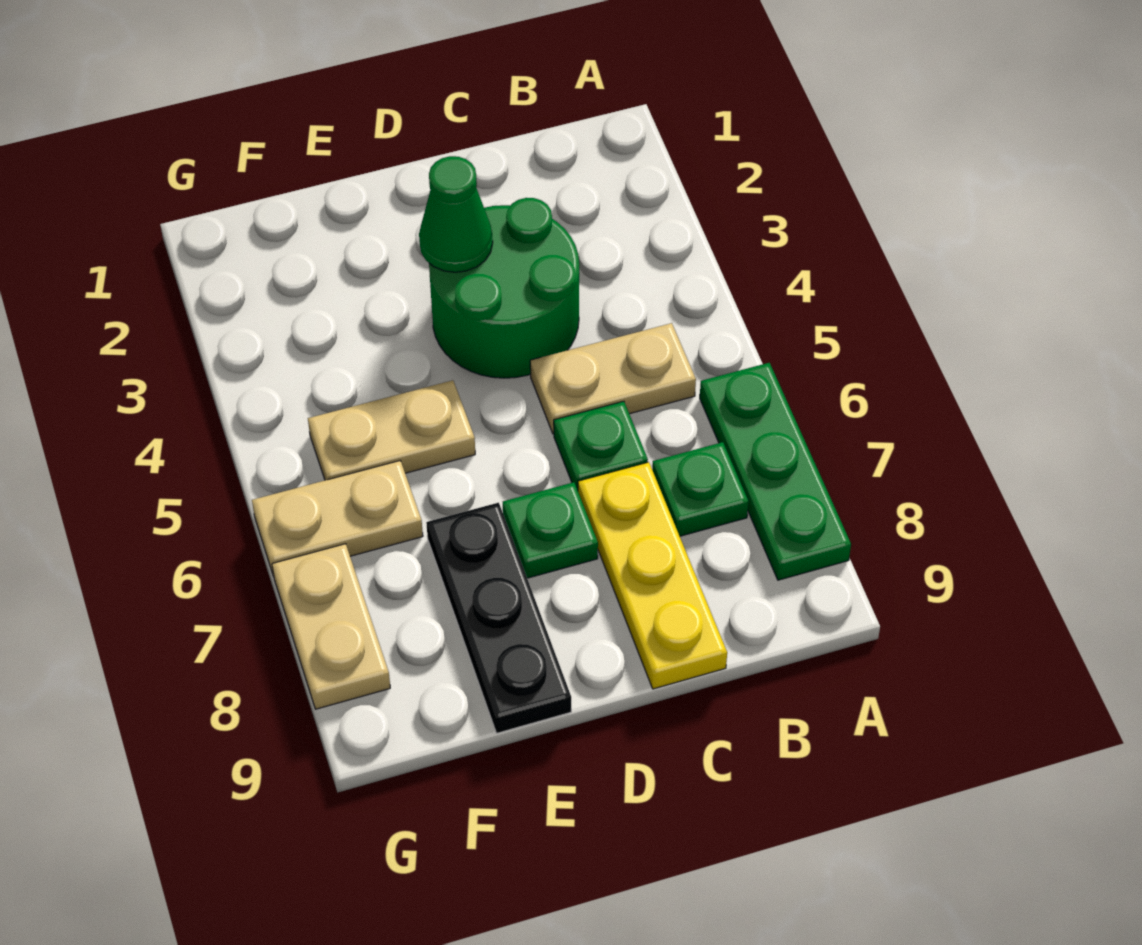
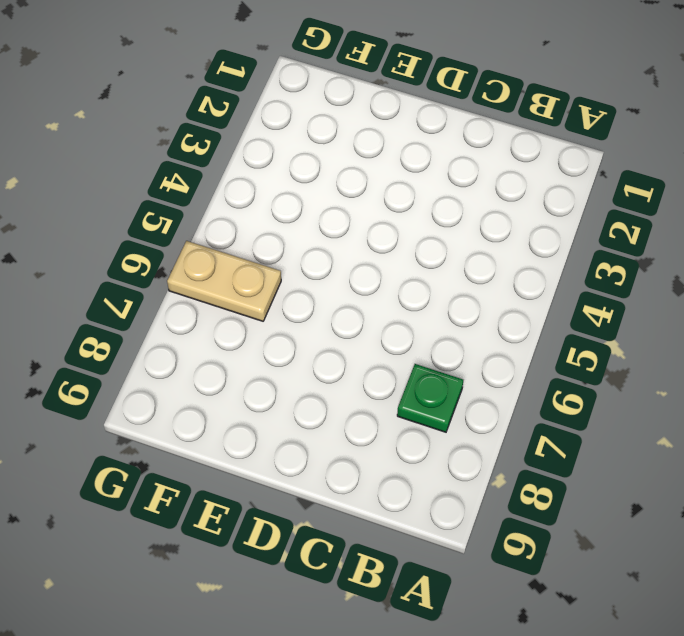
none -> green 1x3 plate [700,363,851,580]
none -> tan 1x2 plate [530,323,696,434]
none -> green 2x2 round brick [429,198,579,378]

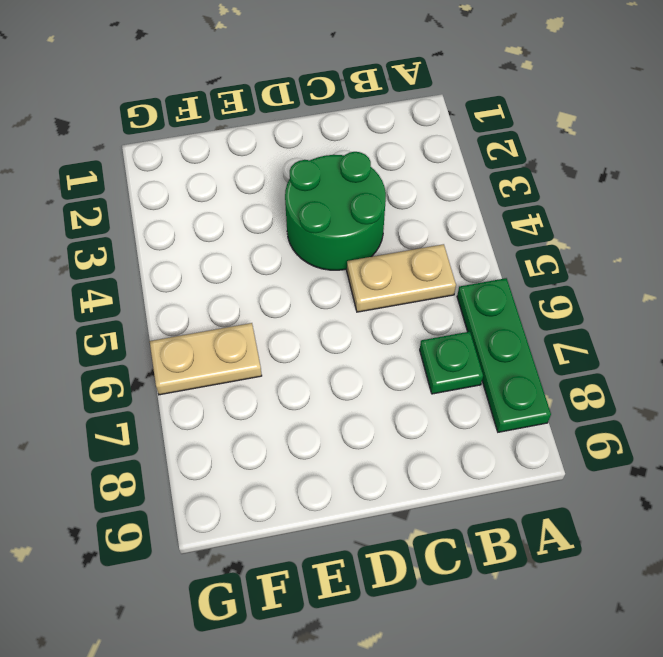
none -> green 1x1 plate [554,401,648,490]
none -> yellow 1x3 plate [578,462,727,689]
none -> green 1x1 plate [503,482,598,578]

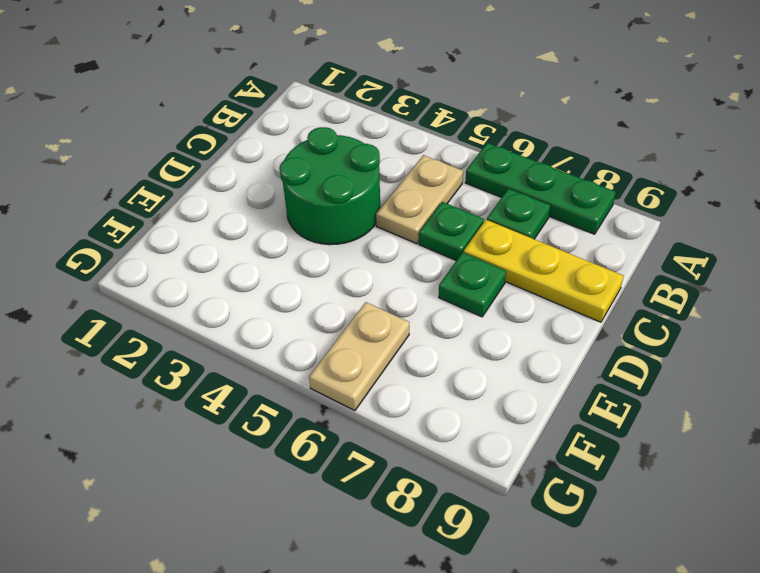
none -> tan 1x2 plate [308,380,475,480]
none -> black 1x3 plate [426,503,571,733]
none -> tan 1x2 plate [272,544,390,709]

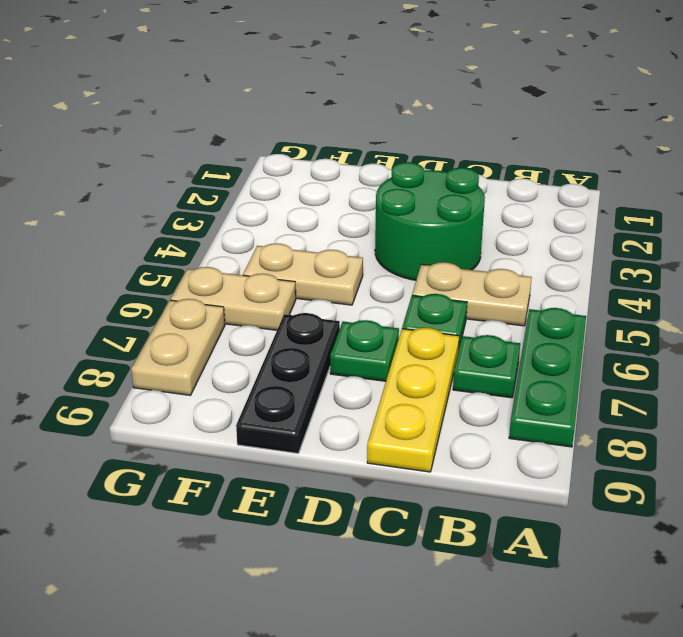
none -> green 1x1 cone [419,156,493,272]

